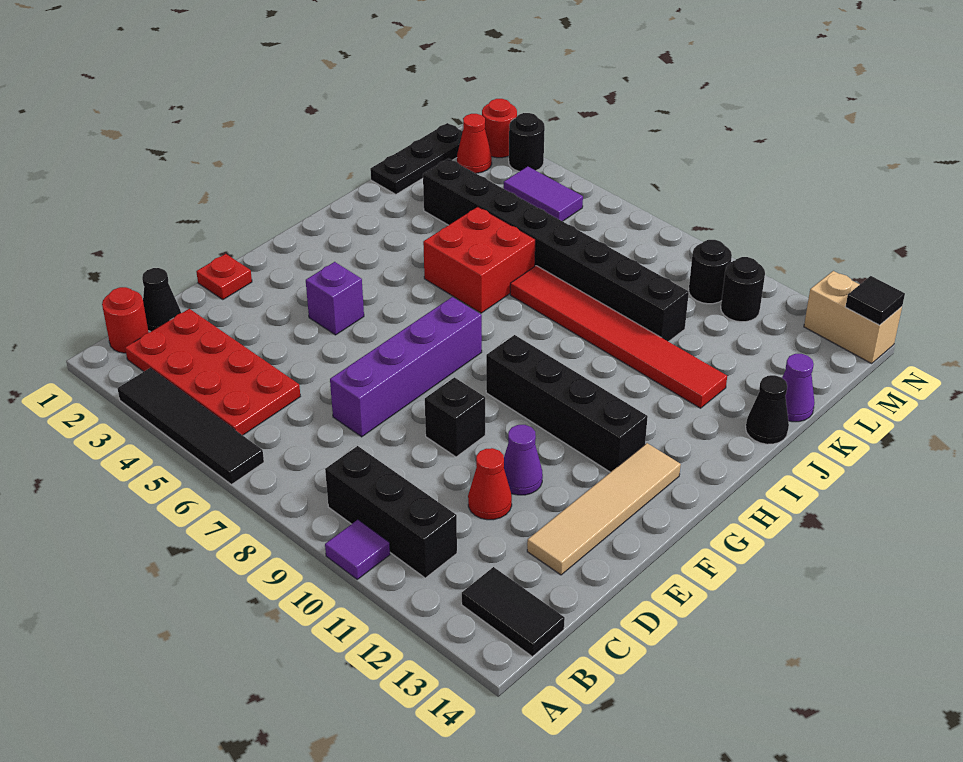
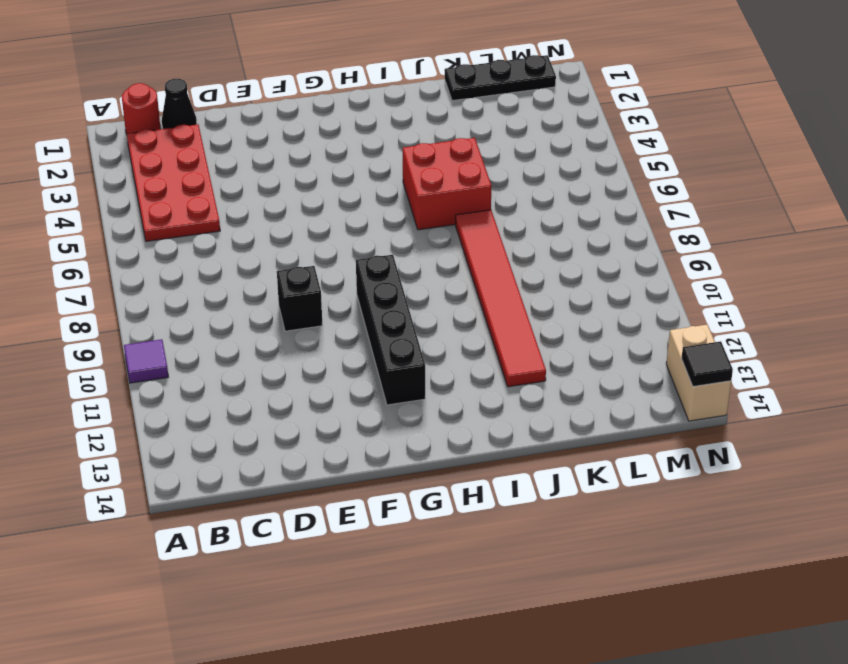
none -> black 1x4 tile [117,368,264,484]
none -> black 1x3 brick [325,446,457,578]
none -> black 1x2 tile [462,567,565,657]

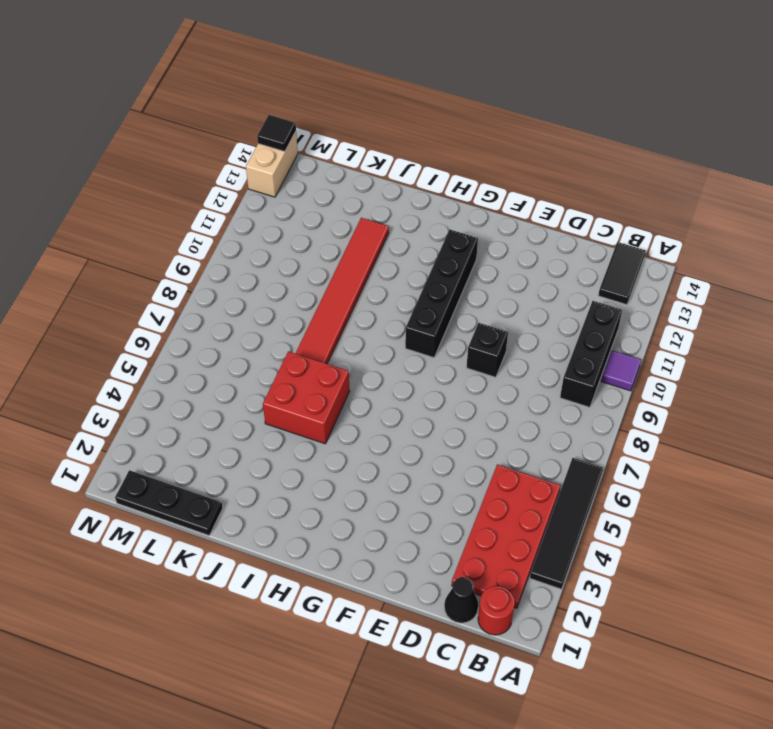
none -> purple 1x4 brick [330,297,482,437]
none -> red 1x1 cone [468,448,512,520]
none -> tan 1x4 tile [527,443,681,575]

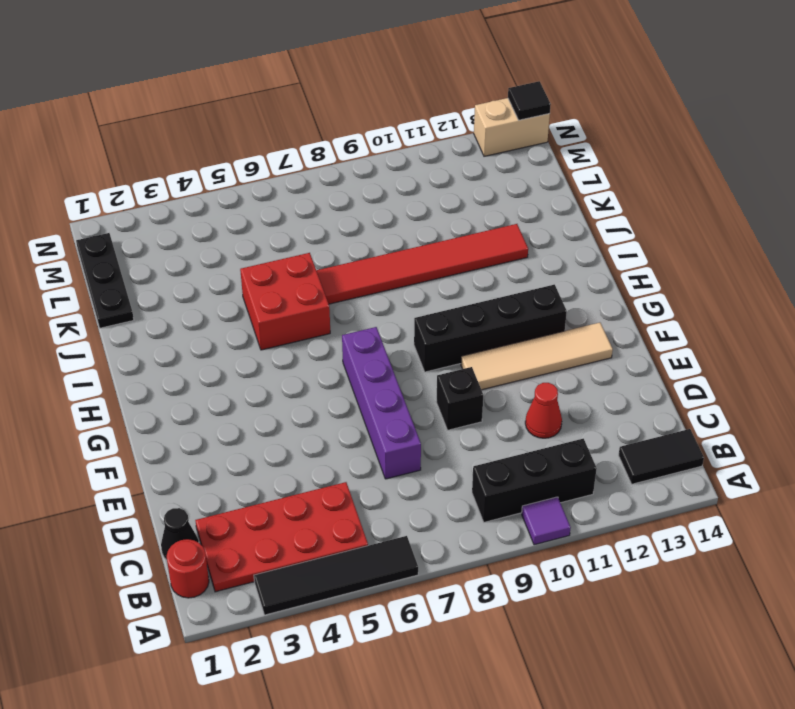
tan 1x4 tile [461,323,613,390] -> tan 1x4 tile turned to [527,443,681,575]
none -> red 1x1 plate [196,254,252,299]
none -> purple 1x1 cone [504,425,543,495]
none -> purple 1x1 brick [306,262,364,335]

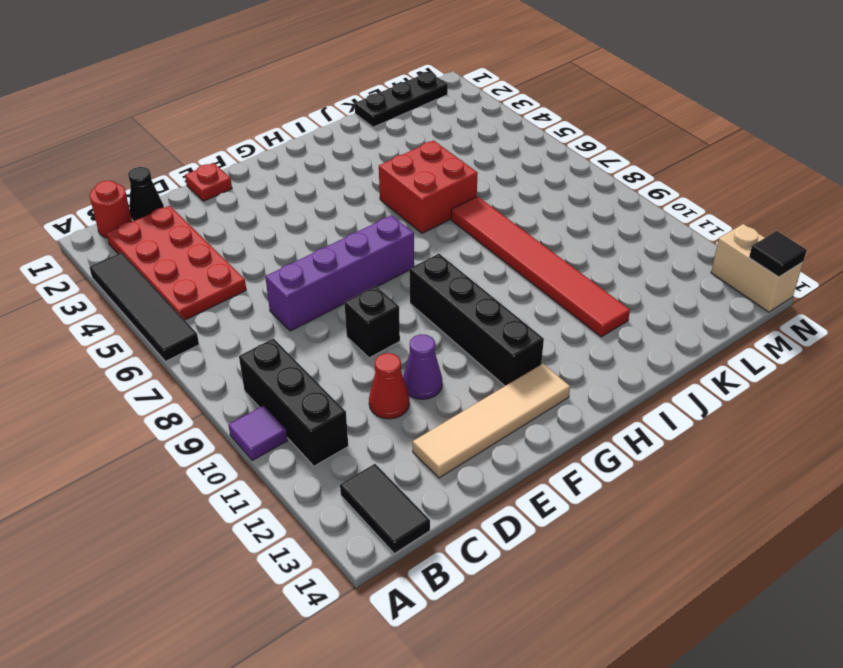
none -> purple 1x1 brick [306,262,364,335]
none -> black 1x1 cone [746,375,789,444]
none -> black 1x8 brick [423,159,689,342]

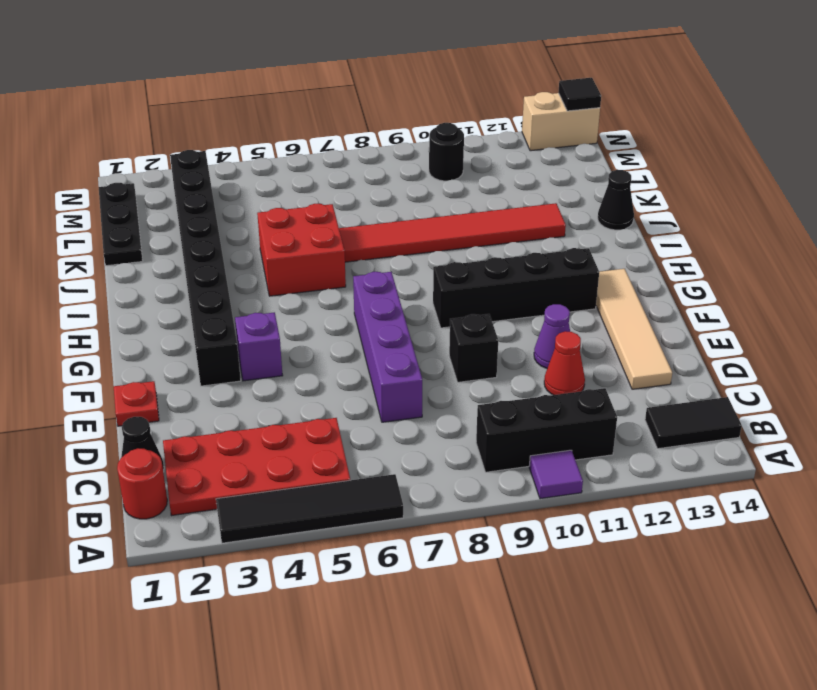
black 1x8 brick [170,150,241,386] -> black 1x8 brick turned to [423,159,689,342]
none -> purple 1x1 cone [782,354,815,422]
none -> red 1x1 cone [457,114,492,173]
none -> purple 1x2 tile [504,166,583,221]

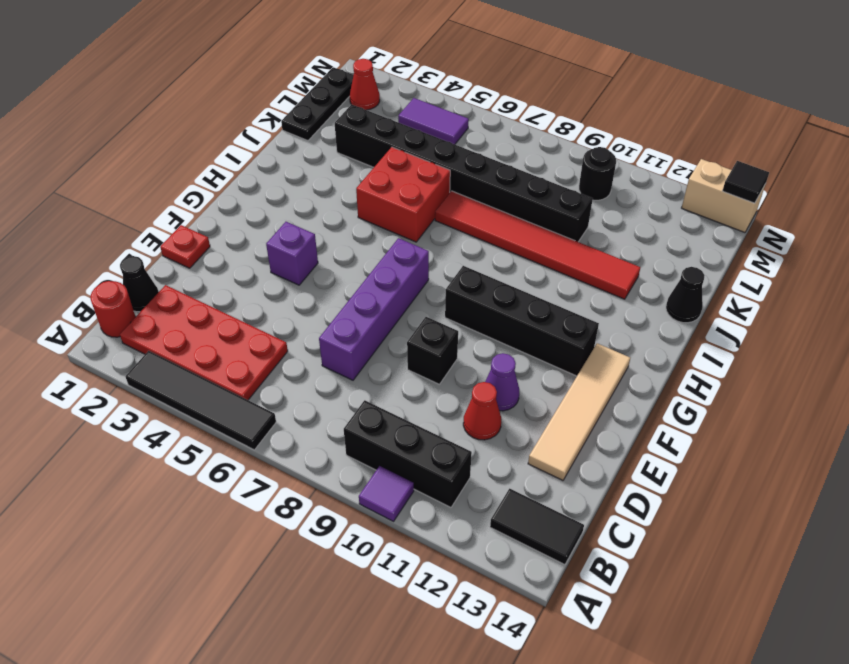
none -> purple 1x1 cone [782,354,815,422]
none -> black 1x1 round brick [721,257,765,322]
none -> red 1x1 round brick [482,99,517,158]

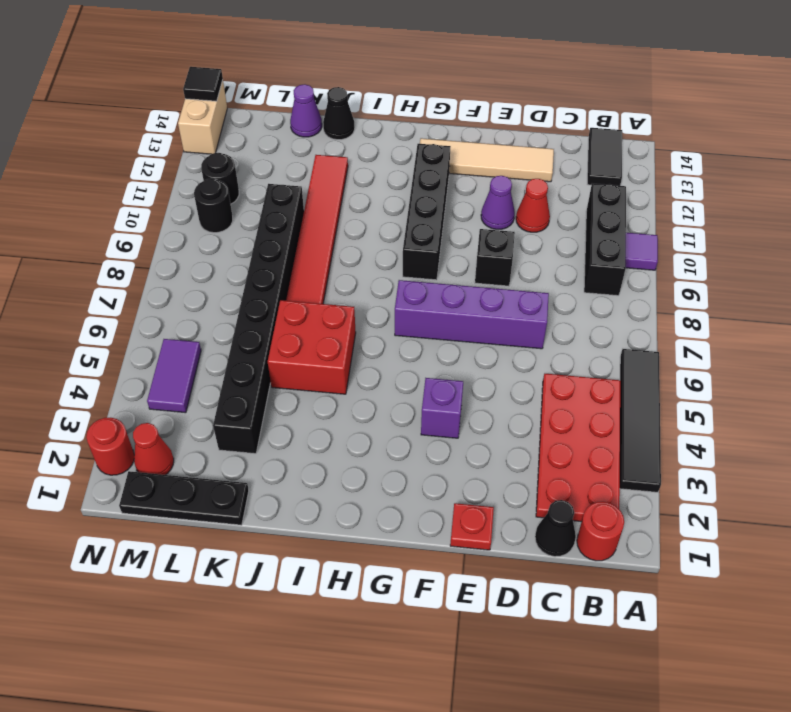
none -> black 1x1 round brick [509,113,545,172]

